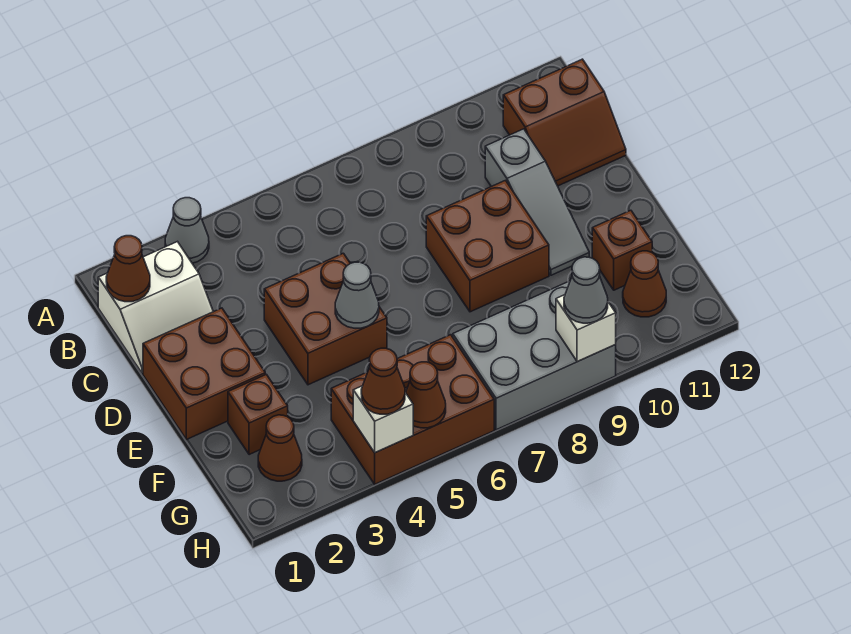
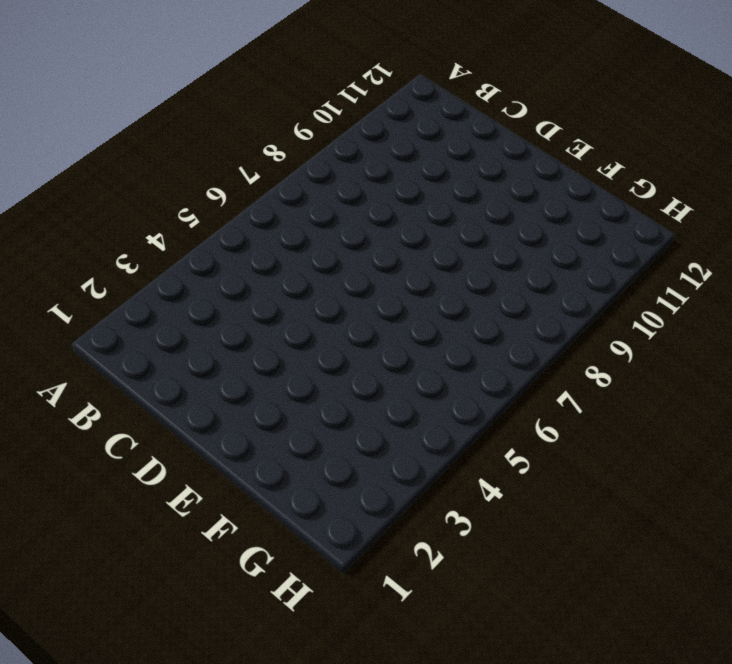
none -> grey 1x1 cone [165,198,209,263]
none -> white 2x2 slope [98,242,213,373]
none -> brown 2x2 slope [503,59,626,186]

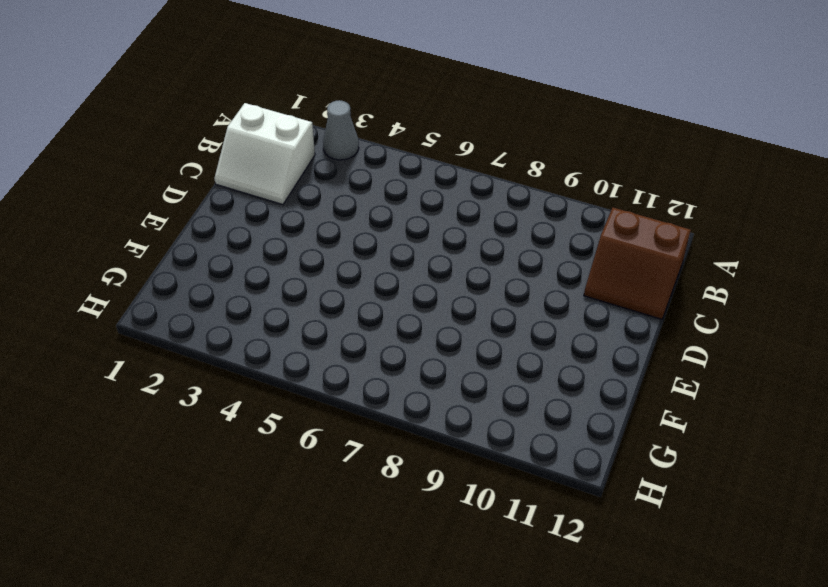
none -> grey 1x3 slope [485,129,589,275]
none -> brown 2x2 brick [143,308,265,440]
none -> brown 2x2 brick [264,253,387,385]

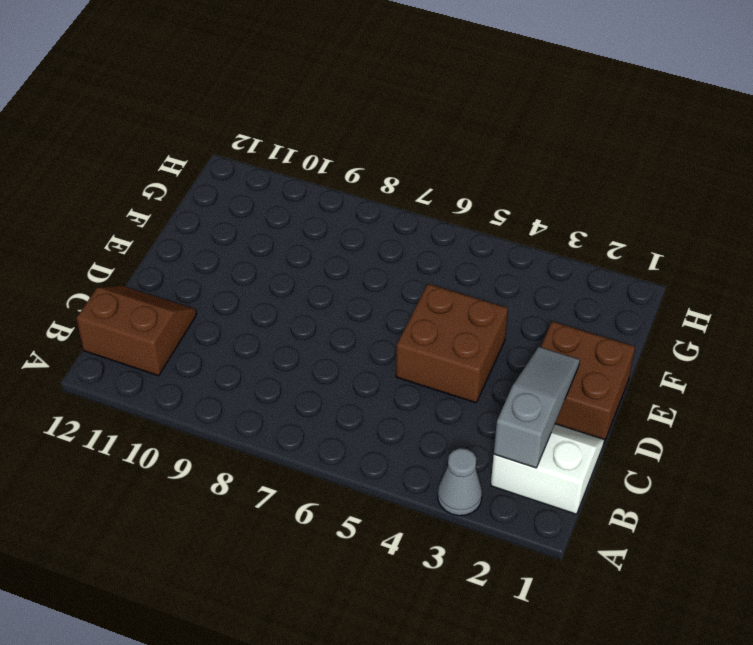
grey 1x3 slope [494,347,580,468] -> grey 1x3 slope moved to [485,129,589,275]
none -> brown 2x2 brick [426,180,549,312]
none -> brown 1x1 brick [228,374,288,455]
none -> brown 1x1 brick [592,210,652,290]

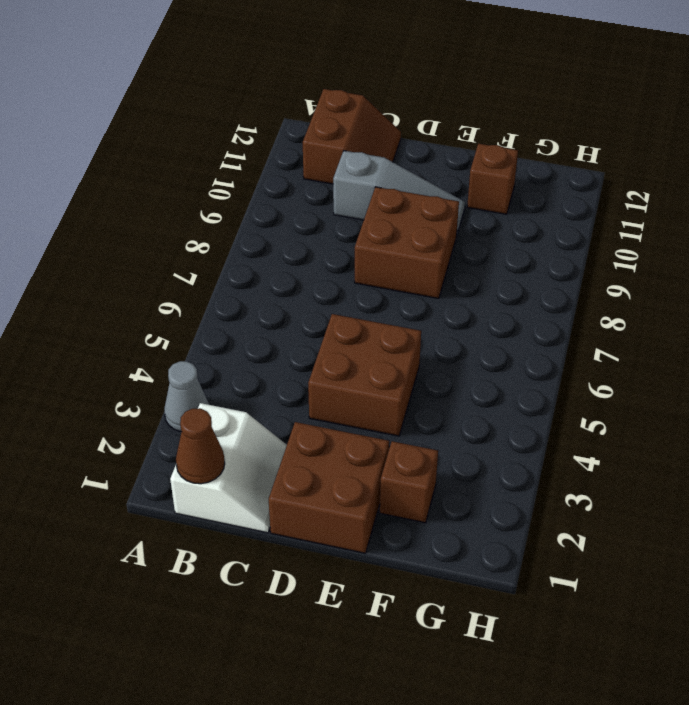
none -> brown 1x1 cone [258,415,302,481]
none -> brown 2x3 brick [331,335,494,484]
none -> grey 2x3 brick [453,281,616,430]

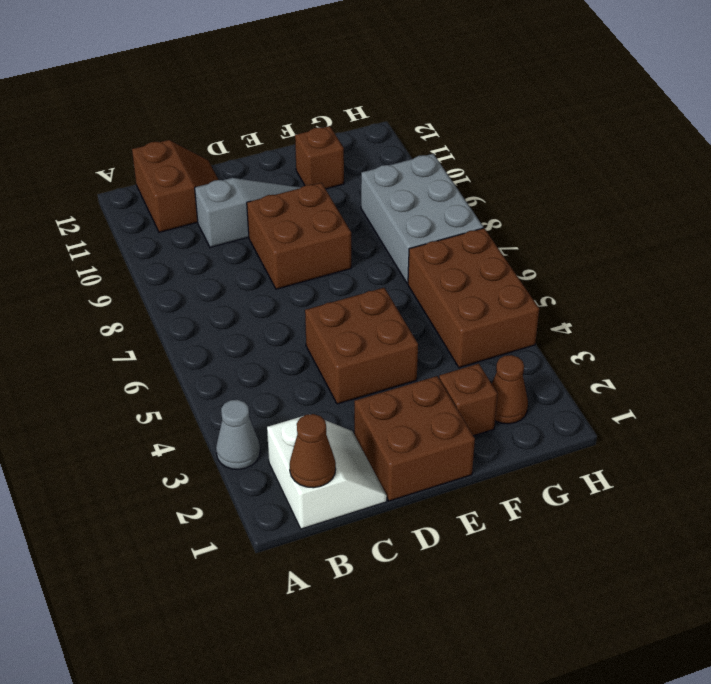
none -> brown 1x1 cone [623,251,666,317]
none -> grey 1x1 cone [335,262,379,328]
none -> white 1x1 brick [353,386,413,453]

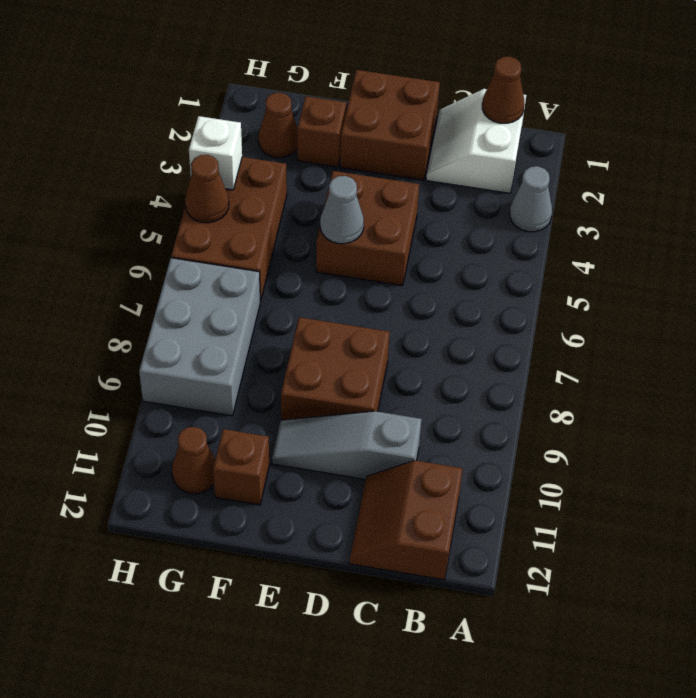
none -> white 1x1 brick [556,295,616,362]
none -> brown 1x1 cone [361,348,405,414]
none -> grey 1x1 cone [564,257,608,323]

